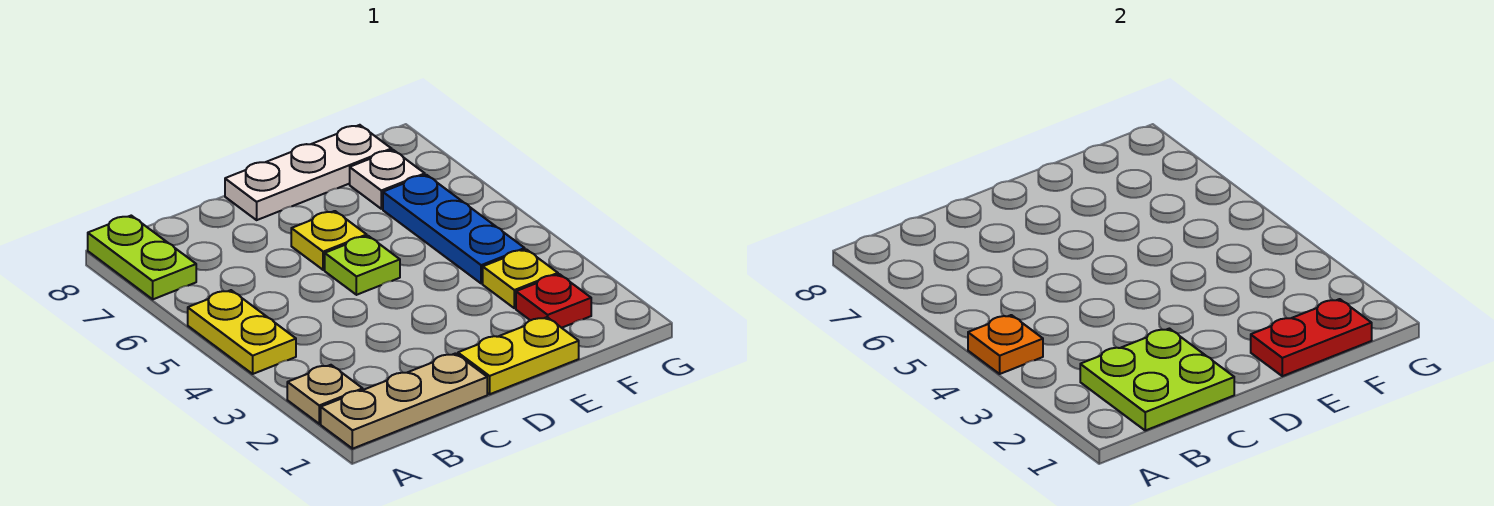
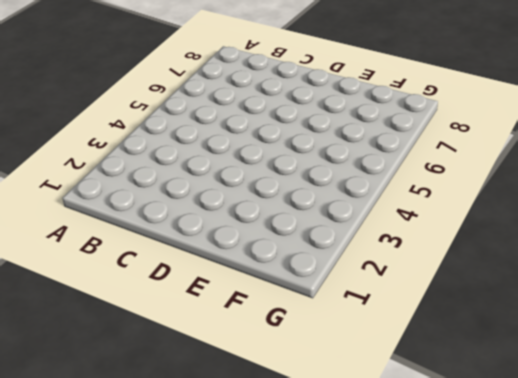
none -> tan 1x3 plate [321,353,487,449]
none -> tan 1x1 plate [287,365,363,424]
none -> yellow 1x2 plate [188,290,296,374]

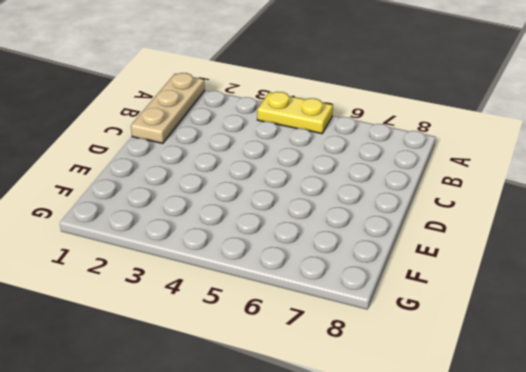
none -> tan 1x1 plate [287,365,363,424]
none -> lime 1x2 plate [88,216,196,299]
none -> yellow 1x2 plate [458,317,579,394]

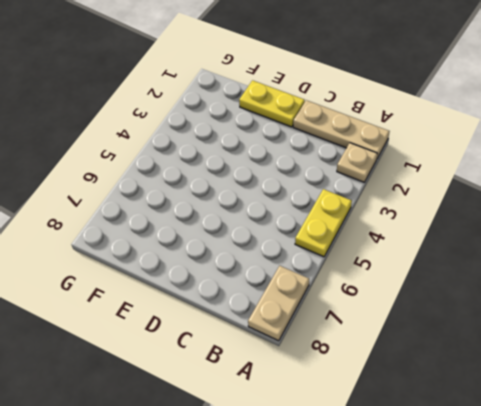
tan 1x2 plate [248,266,309,341] -> lime 1x2 plate [88,216,196,299]
none -> lime 1x1 plate [325,236,400,295]
none -> yellow 1x1 plate [291,211,367,270]
none -> white 1x3 plate [225,125,392,220]

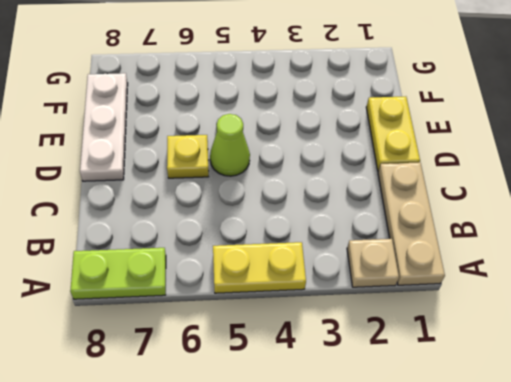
lime 1x1 cone [210,114,250,176] -> lime 1x1 plate [325,236,400,295]
none -> red 1x1 plate [516,274,591,328]
none -> yellow 1x1 plate [483,249,558,308]
none -> blue 1x3 plate [383,175,525,284]

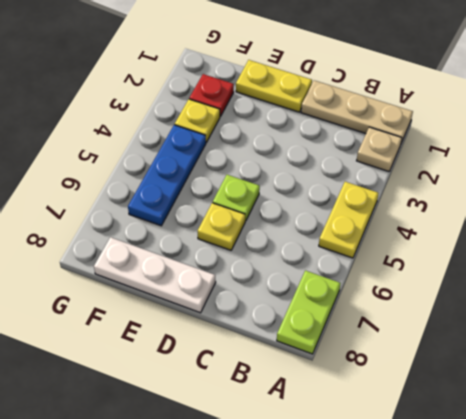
none -> white 1x1 plate [350,150,425,209]
none -> orange 1x1 plate [968,315,1043,374]
none -> lime 2x2 plate [1080,329,1234,430]

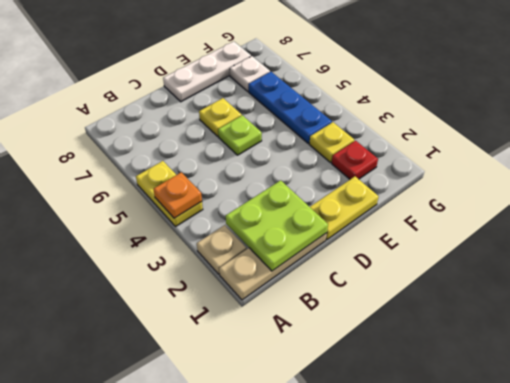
none -> lime 1x2 plate [88,216,196,299]
none -> red 1x2 plate [1251,299,1372,376]

